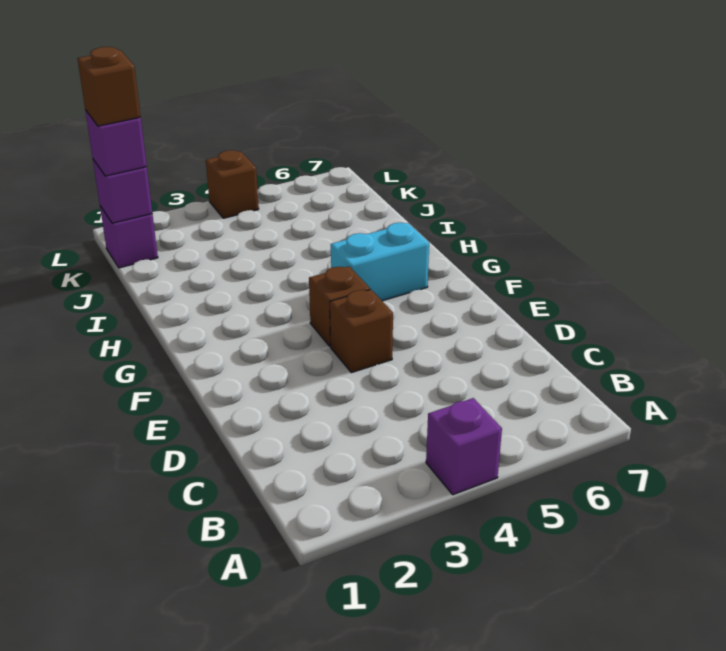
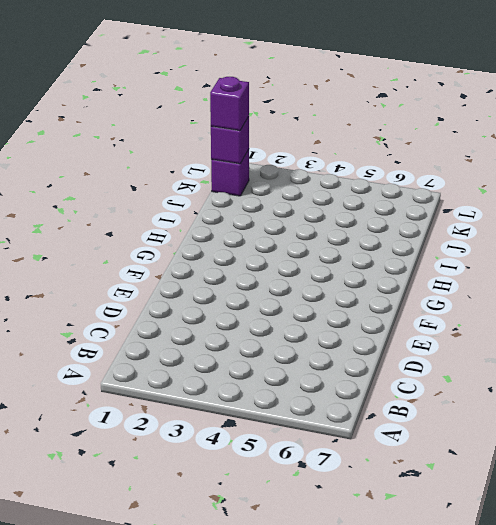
none -> purple 1x1 brick [426,398,502,495]
none -> brown 1x1 brick [330,290,393,373]

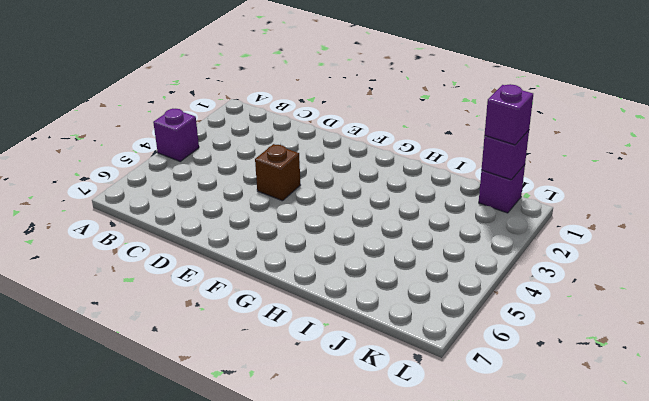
none -> brown 1x1 brick [309,266,370,347]
none -> cyan 1x2 brick [331,223,429,301]

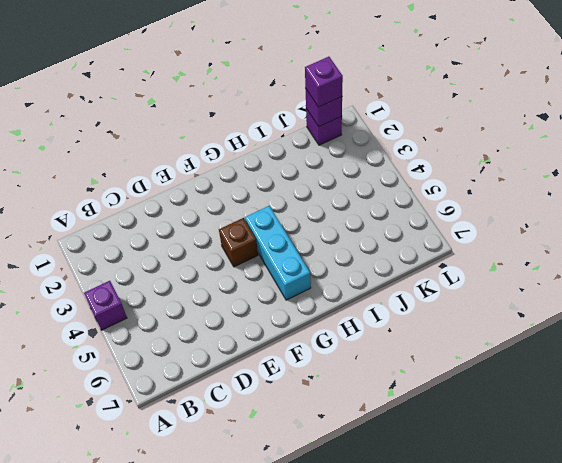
cyan 1x3 brick [245,206,311,300] -> cyan 1x2 brick [331,223,429,301]
none -> brown 1x1 brick [330,290,393,373]
none -> brown 1x1 brick [206,150,259,218]

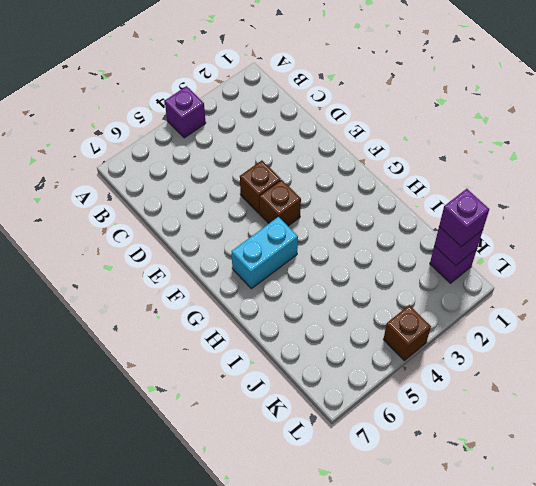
none -> brown 1x1 brick [77,47,141,126]

